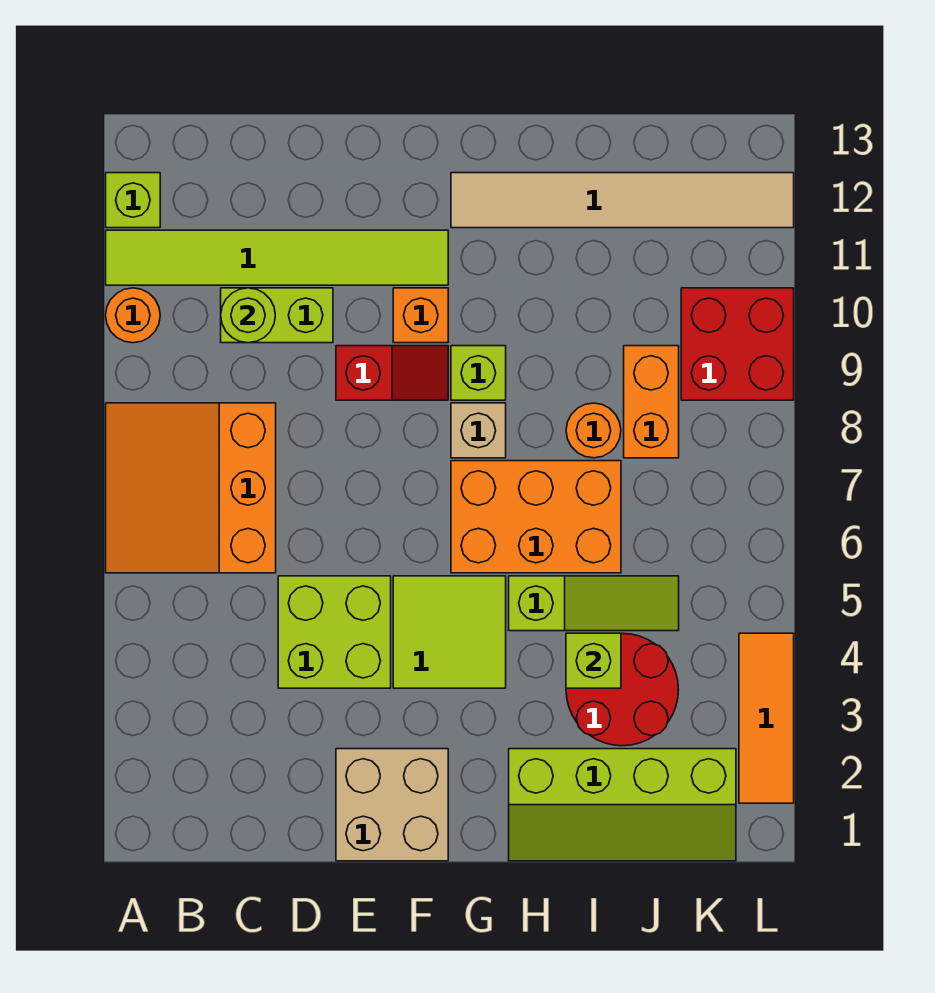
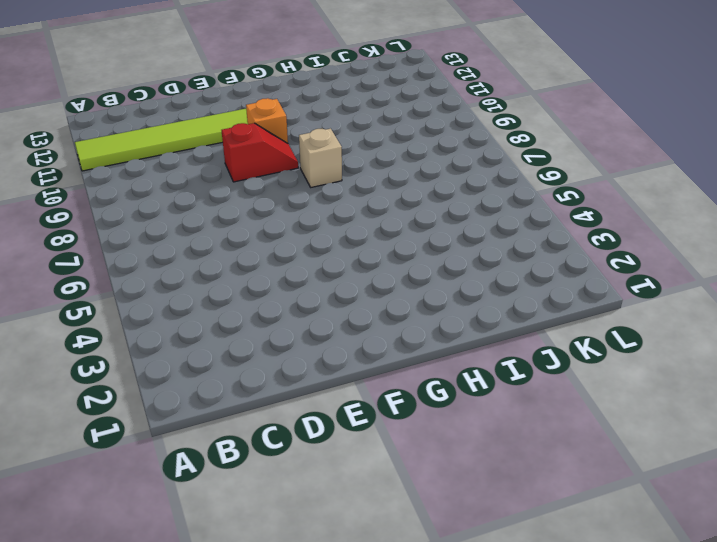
none -> orange 3x3 slope [106,403,276,573]
none -> orange 1x1 round brick [106,288,160,343]
none -> lime 1x1 brick [106,173,160,228]

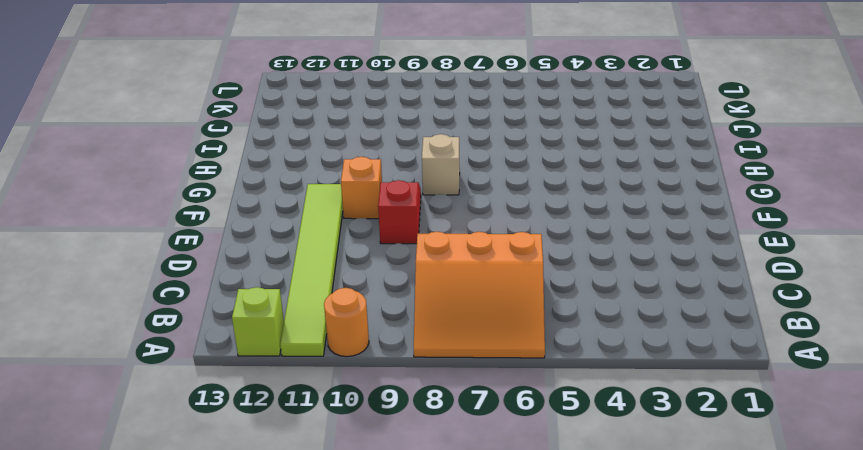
none -> lime 1x2 brick [221,288,333,343]
none -> lime 2x2 brick [278,576,391,688]
none -> tan 2x2 brick [336,749,448,861]

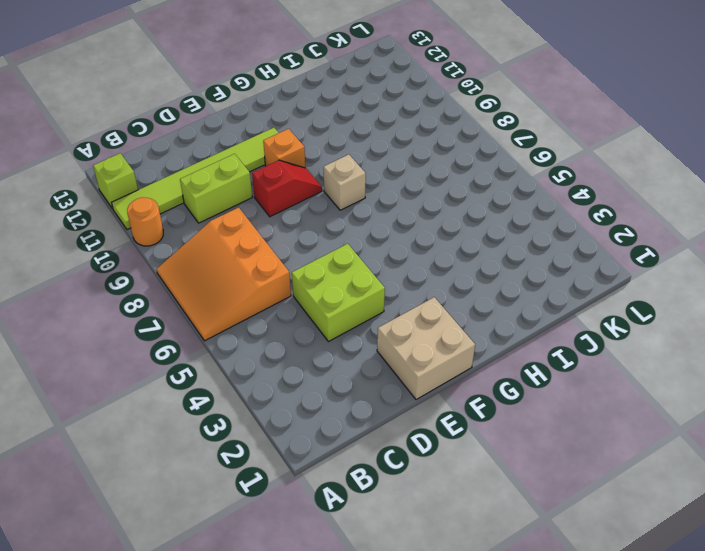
none -> lime 2x2 tile [393,576,506,688]
none -> orange 2x3 brick [451,461,621,573]
none -> lime 1x1 brick [451,346,506,400]

